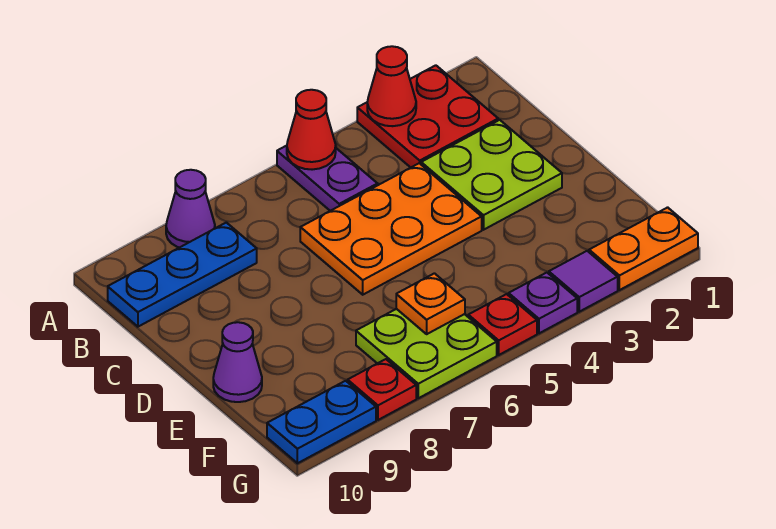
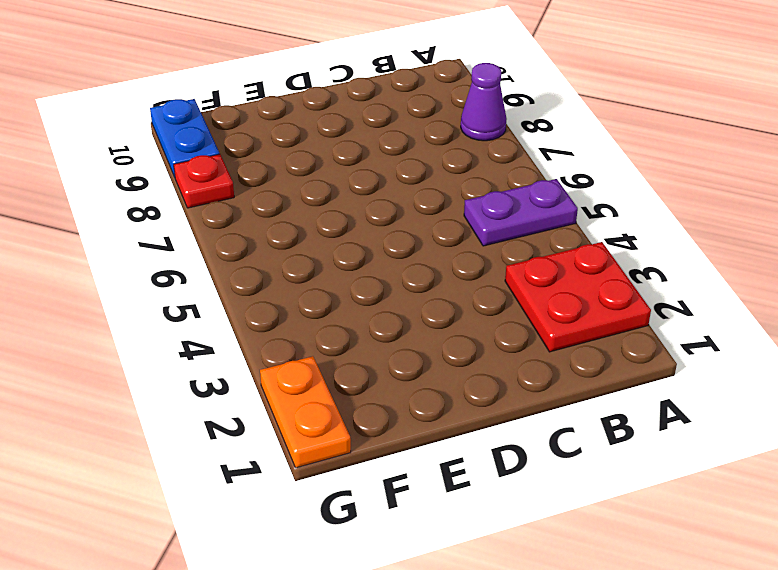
none -> blue 1x3 plate [108,222,257,327]
none -> lime 2x2 plate [421,120,562,230]
none -> orange 2x3 plate [300,163,482,295]

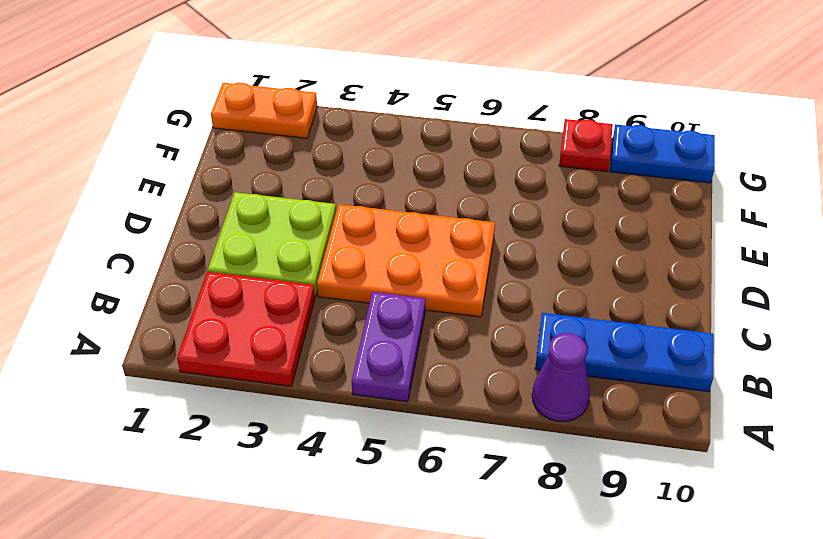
none -> purple 1x1 cone [213,322,262,402]
none -> lime 2x2 plate [356,309,497,398]
none -> purple 1x1 tile [549,251,618,312]

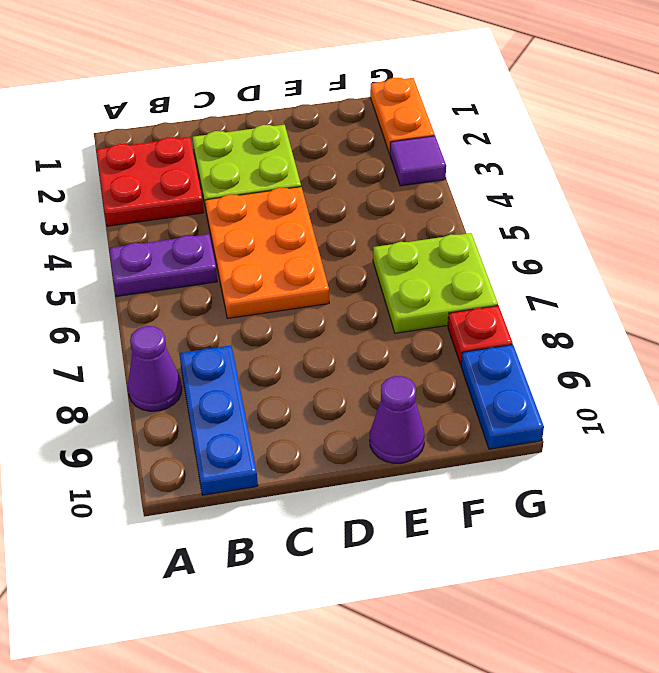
none -> purple 1x1 plate [509,273,577,333]
none -> red 1x1 plate [468,294,537,355]
none -> red 1x1 cone [367,46,416,126]

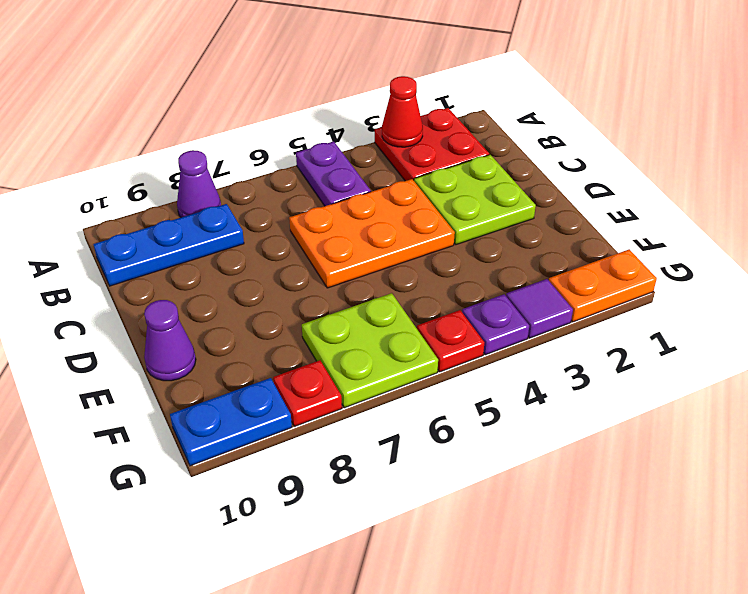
none -> red 1x1 cone [287,90,336,170]
none -> orange 1x1 plate [396,273,465,334]

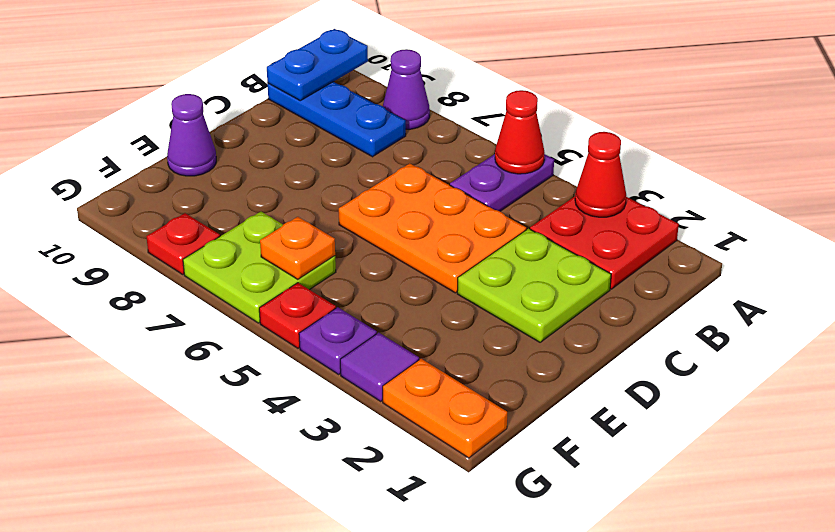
blue 1x2 plate [267,29,368,101] -> blue 1x2 plate turned to [267,381,376,463]

